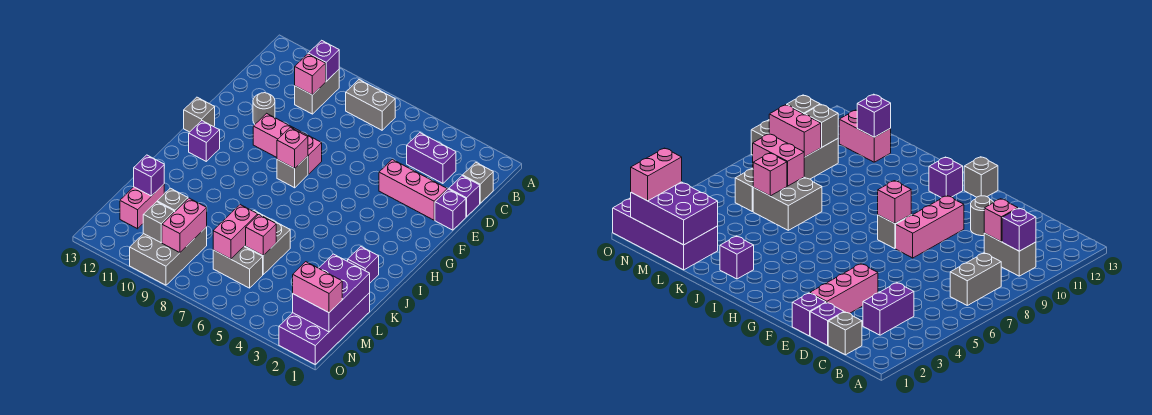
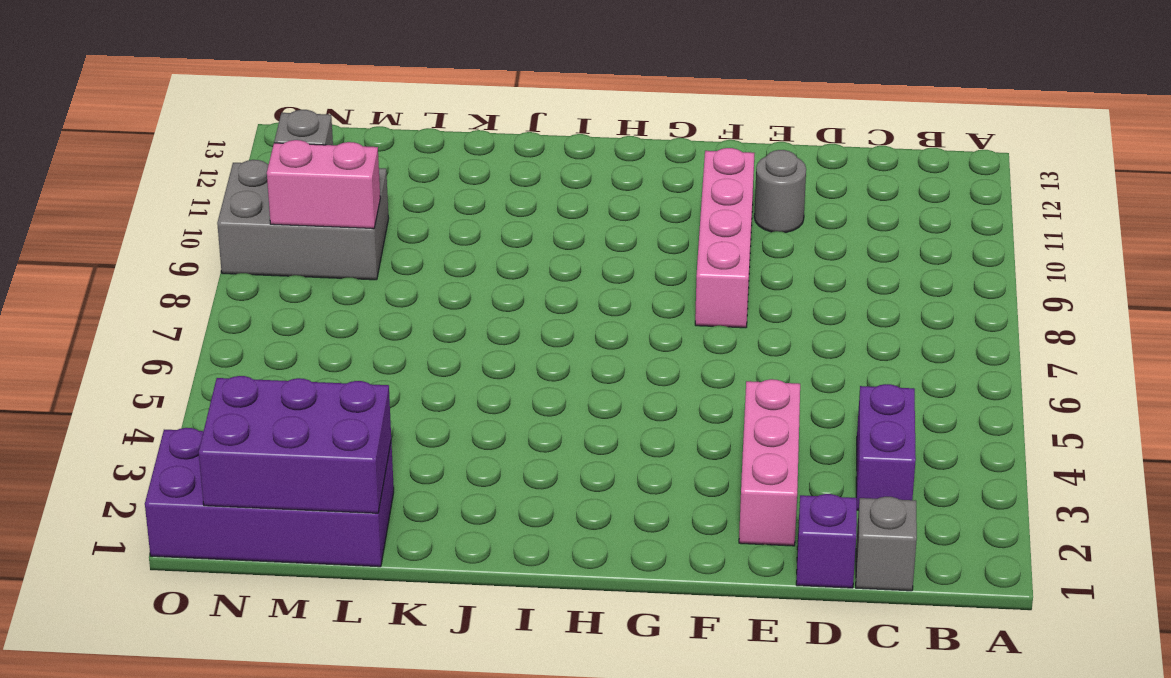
pink 1x4 brick [695,148,754,328] -> pink 1x3 brick [253,113,322,174]
none -> grey 1x2 brick [346,80,395,130]
none -> grey 1x2 brick [295,70,339,114]
none -> purple 1x1 brick [435,189,466,230]

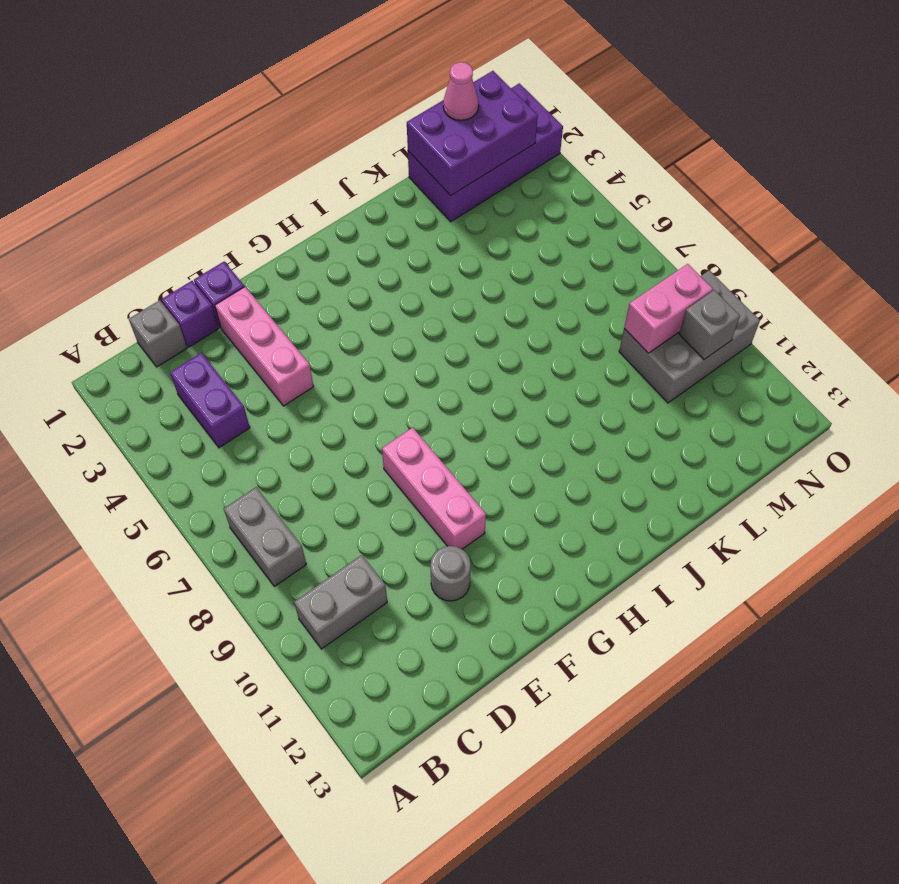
pink 1x1 cone [443,62,479,120] -> none
none -> grey 1x1 brick [277,156,308,188]
none -> grey 1x1 brick [184,97,215,132]
none -> purple 1x1 brick [189,121,220,161]

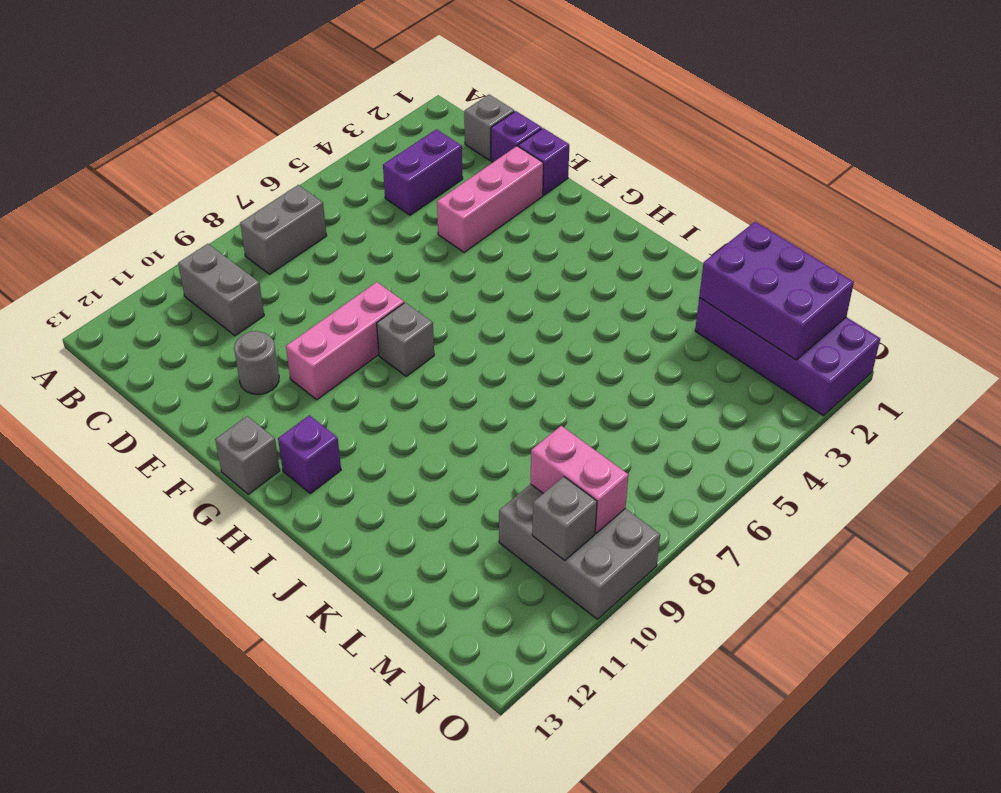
none -> purple 1x1 brick [348,247,379,283]
none -> grey 2x2 brick [244,211,290,274]
none -> pink 1x2 brick [120,184,164,229]

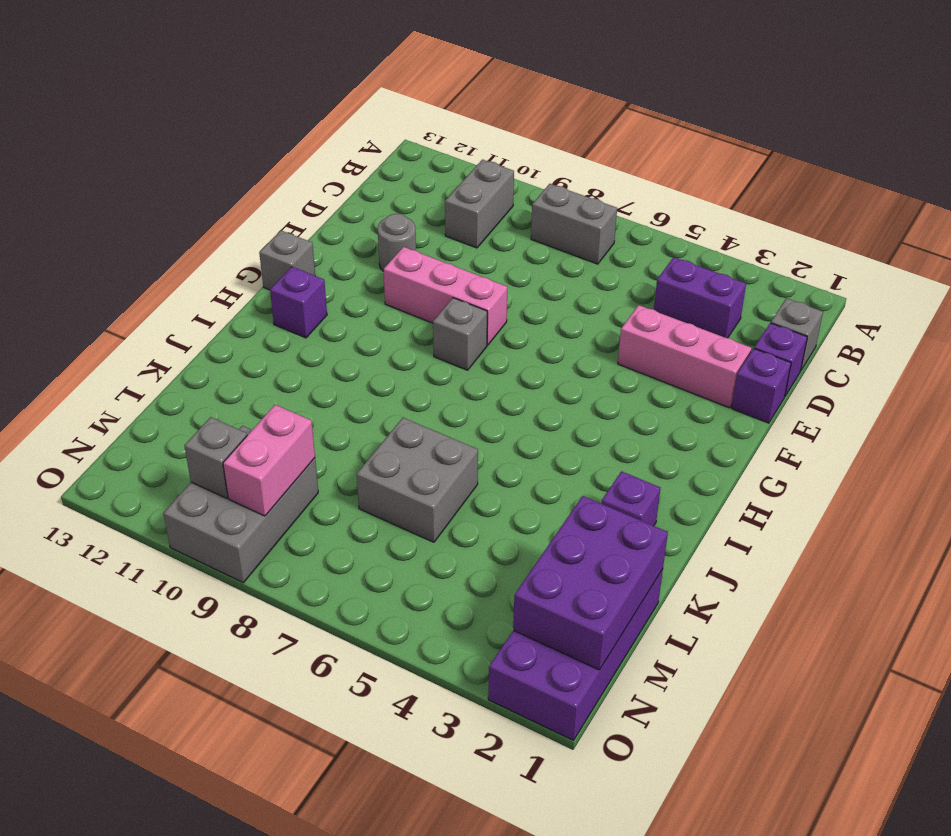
none -> pink 1x2 brick [120,184,164,229]
none -> grey 1x2 brick [213,247,263,288]
none -> purple 1x1 brick [308,40,339,81]

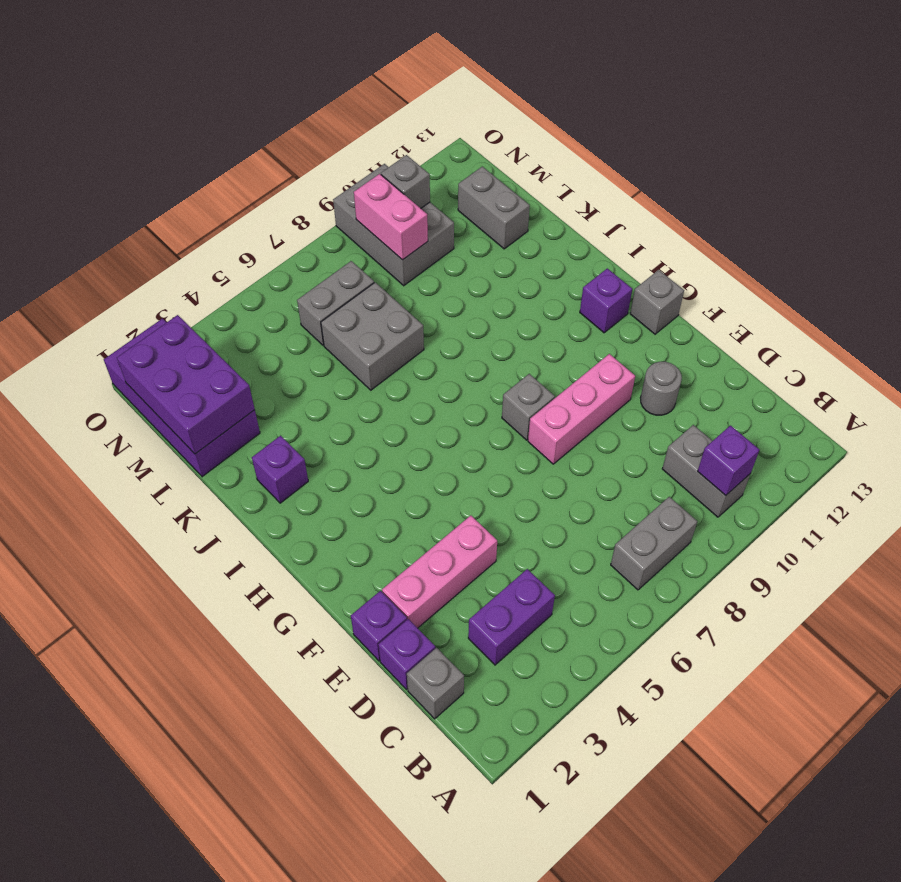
grey 1x2 brick [458,166,530,249] -> pink 1x2 brick [120,184,164,229]
none -> pink 1x1 brick [295,54,326,95]
none -> pink 1x1 brick [277,127,308,168]
none -> pink 1x1 brick [246,214,276,255]

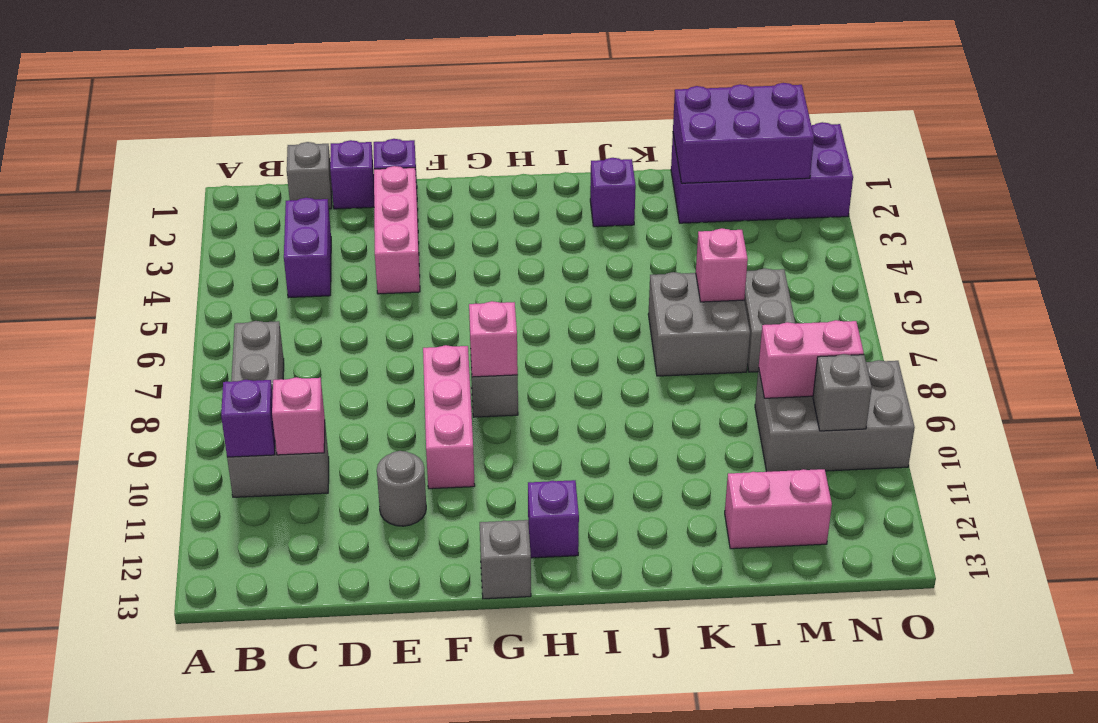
none -> pink 1x2 brick [213,205,258,259]
none -> purple 1x1 brick [134,155,164,196]
none -> grey 1x1 brick [157,188,188,212]

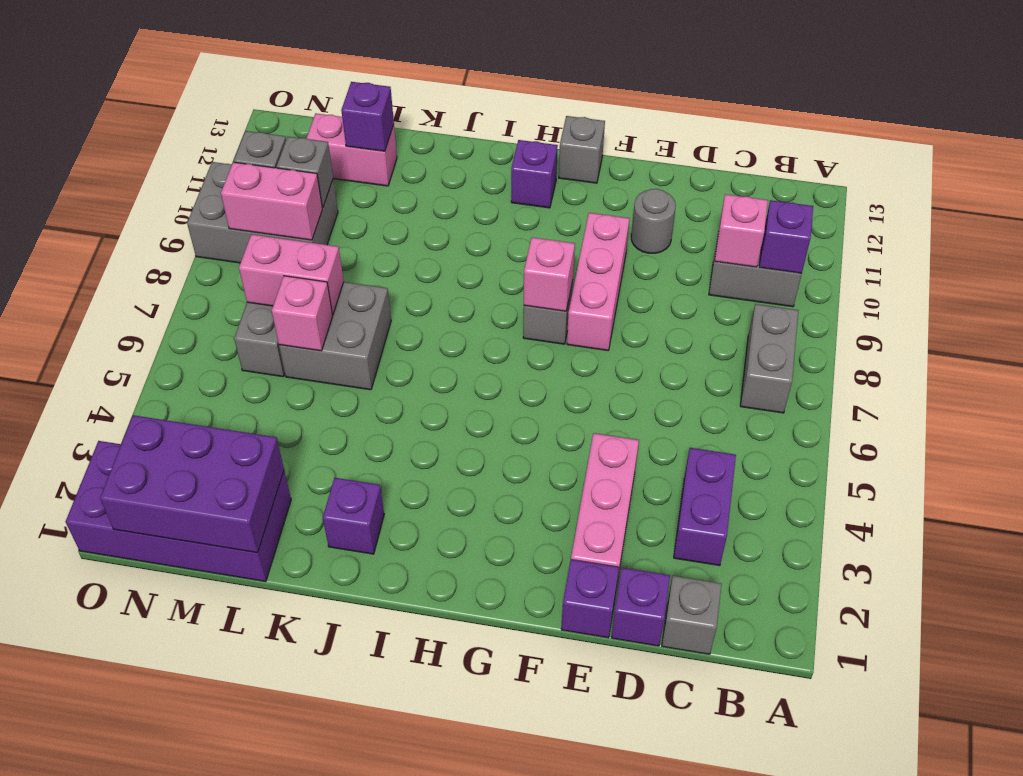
none -> pink 1x2 brick [293,262,342,313]

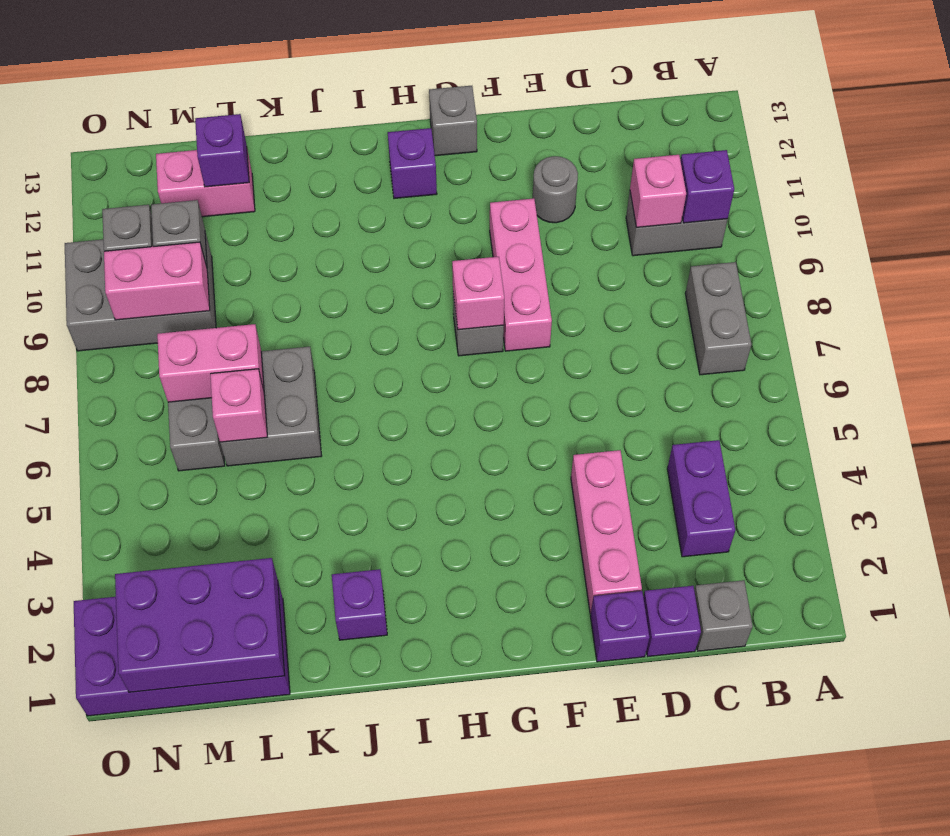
none -> pink 1x2 brick [293,262,342,313]

